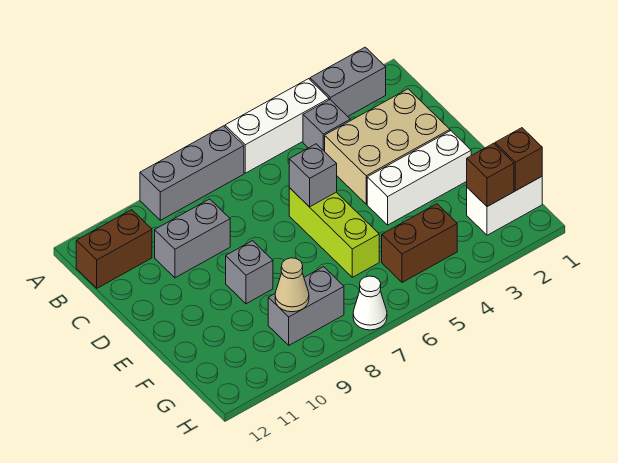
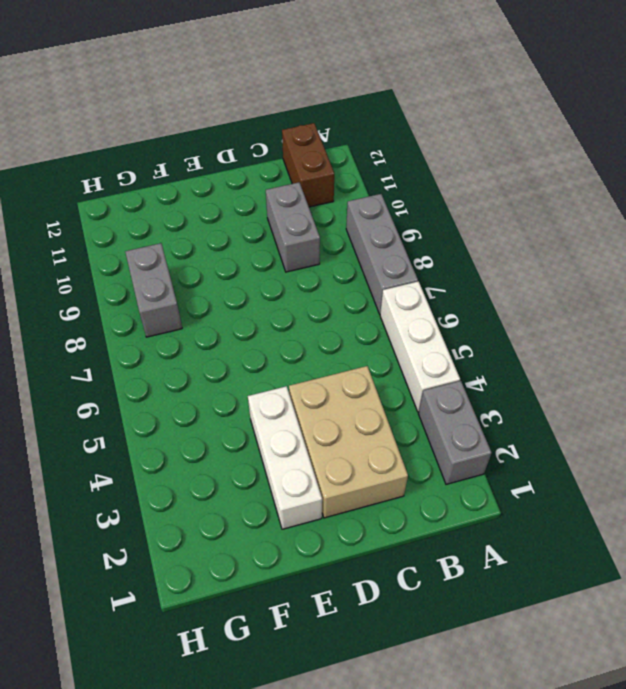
none -> grey 1x1 brick [303,100,350,152]
none -> lime 1x3 brick [289,188,379,277]
none -> grey 1x1 brick [226,241,273,304]

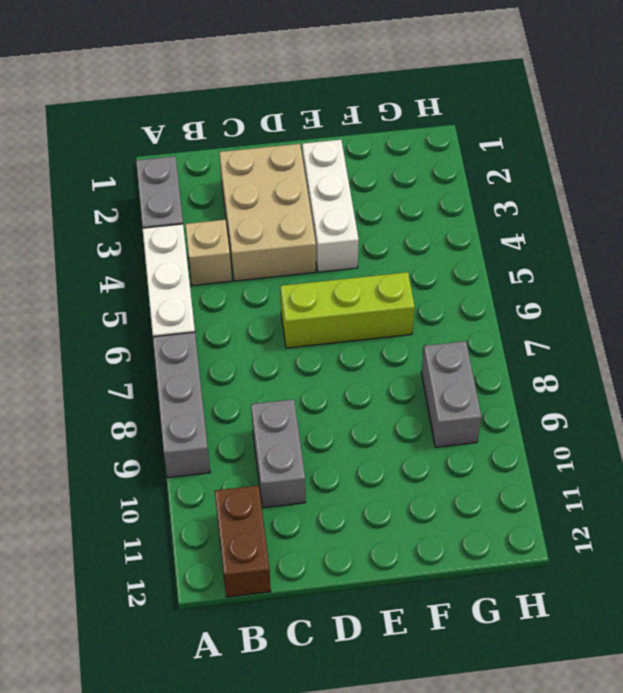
tan 1x1 brick [185,220,232,286] -> grey 1x1 brick [303,100,350,152]
none -> grey 1x1 brick [226,241,273,304]
none -> white 1x2 brick [467,177,542,235]
none -> brown 1x2 brick [382,204,457,282]

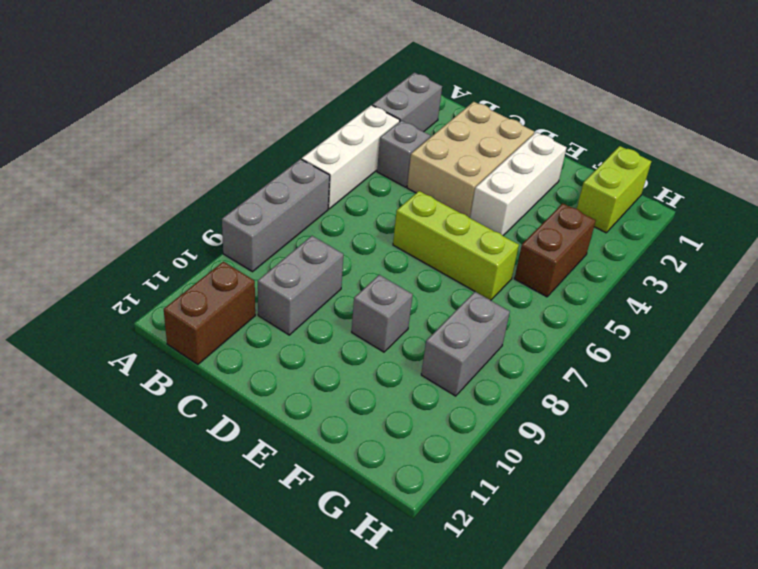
lime 1x2 brick [577,146,651,233] -> white 1x2 brick [467,177,542,235]
none -> white 1x1 cone [353,276,387,330]
none -> grey 1x1 brick [289,144,337,207]
none -> brown 1x1 brick [495,128,542,191]

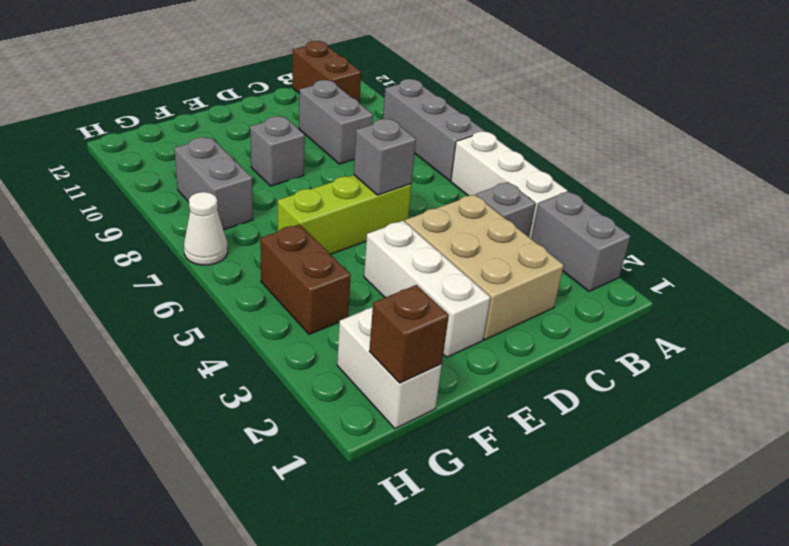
none -> brown 1x1 brick [467,143,514,207]
none -> tan 1x1 cone [275,258,309,312]

